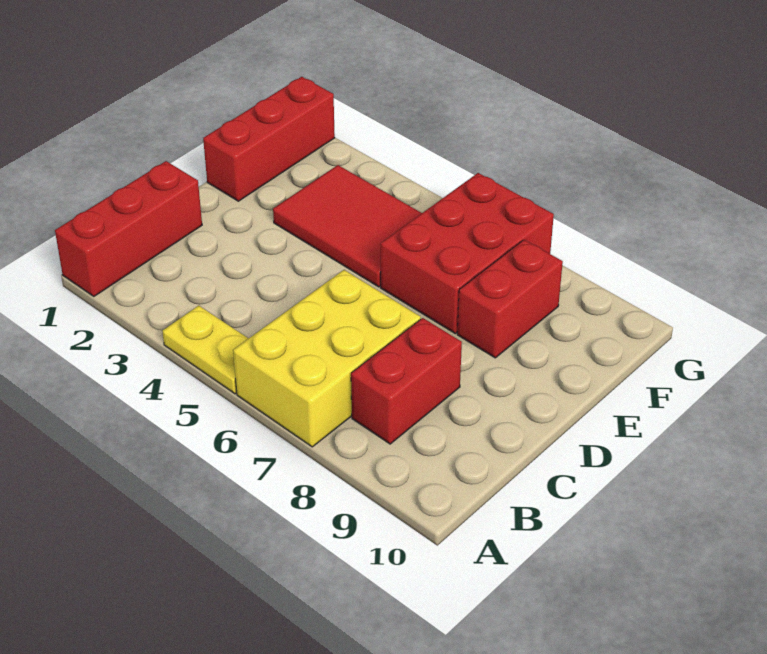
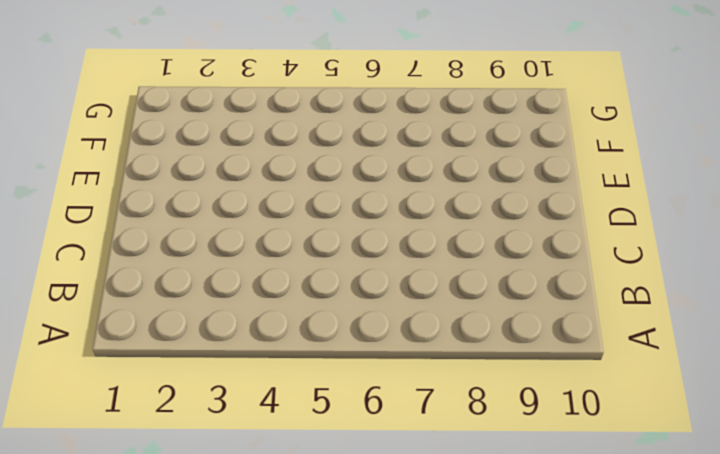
none -> red 1x3 brick [55,161,202,296]
none -> yellow 1x2 plate [162,305,248,394]

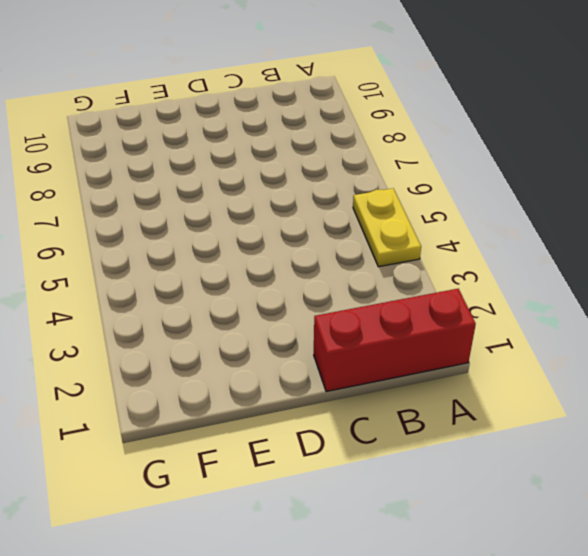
none -> yellow 2x3 brick [233,270,421,447]
none -> red 1x2 brick [351,318,462,444]

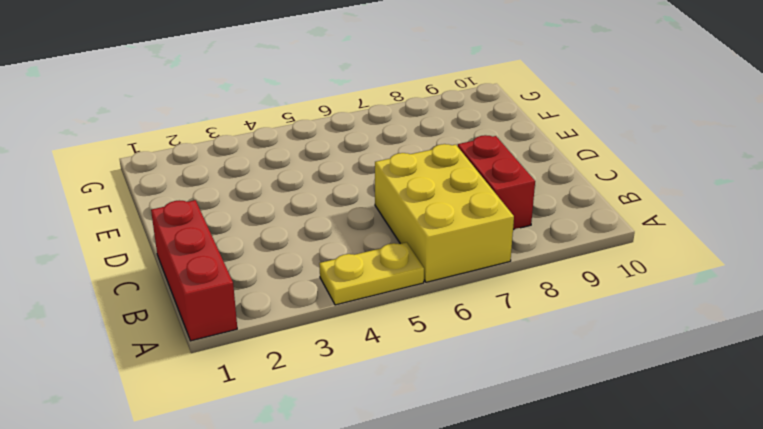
none -> red 1x3 brick [203,77,335,201]
none -> red 2x3 tile [273,165,422,287]

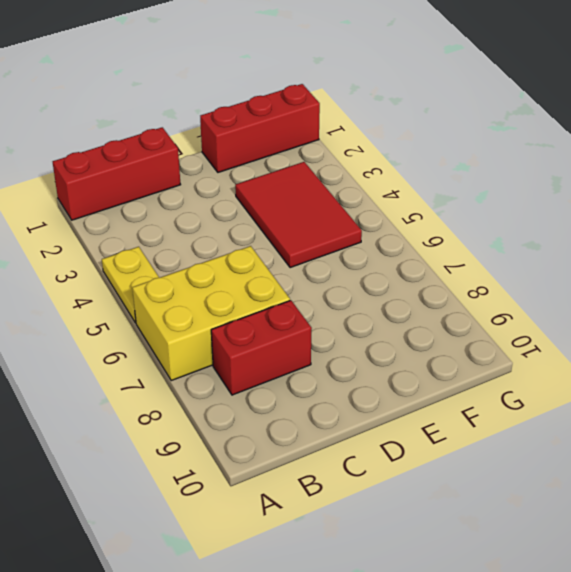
none -> red 2x3 brick [381,173,554,333]
none -> red 1x2 brick [457,240,563,358]

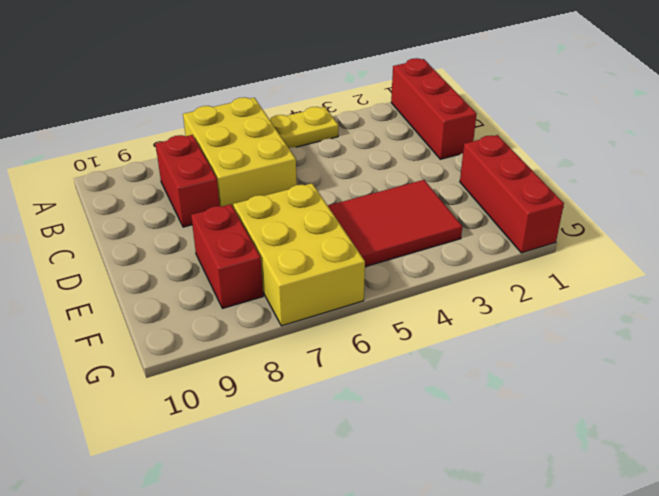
yellow 2x3 brick [233,183,365,326] -> red 2x3 brick [381,173,554,333]

